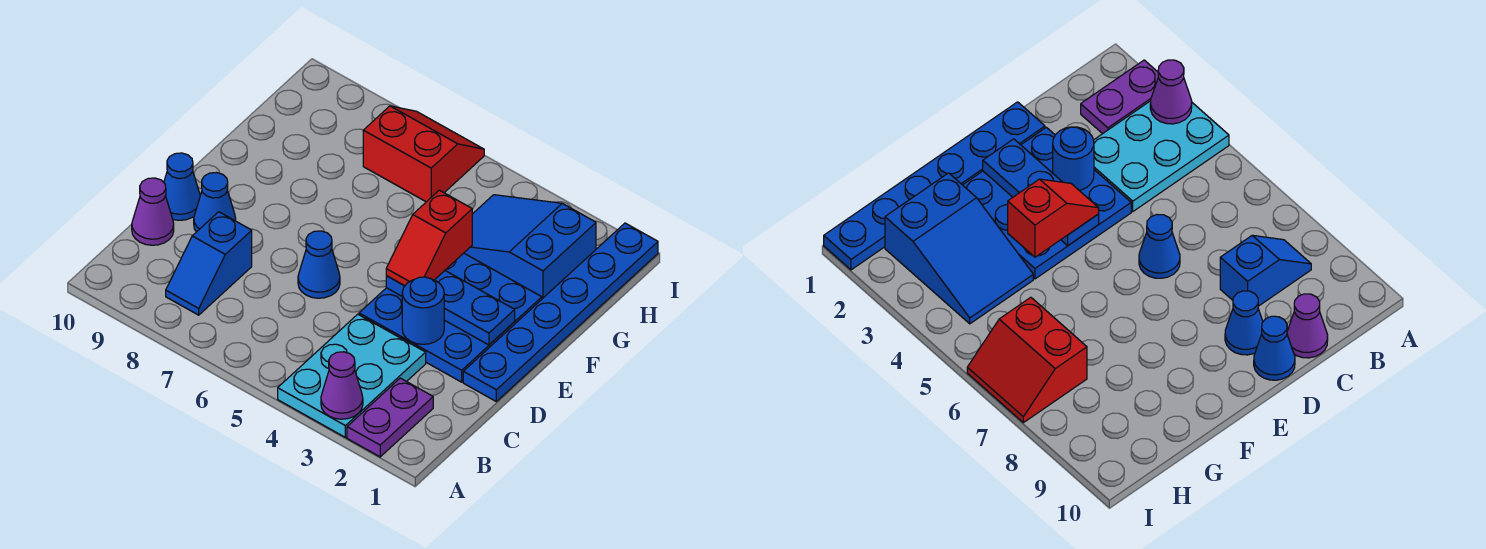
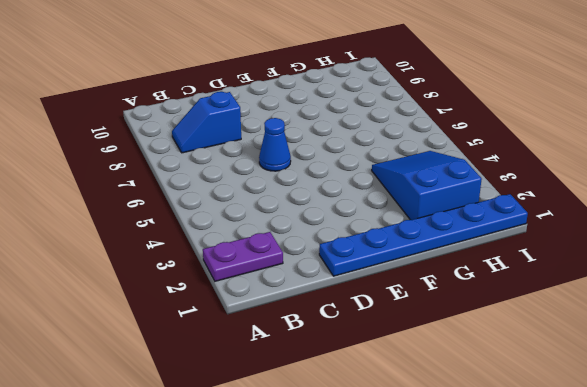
none -> cyan 2x3 plate [278,314,426,437]
none -> purple 1x1 cone [132,178,174,245]
none -> blue 3x3 plate [359,253,542,382]

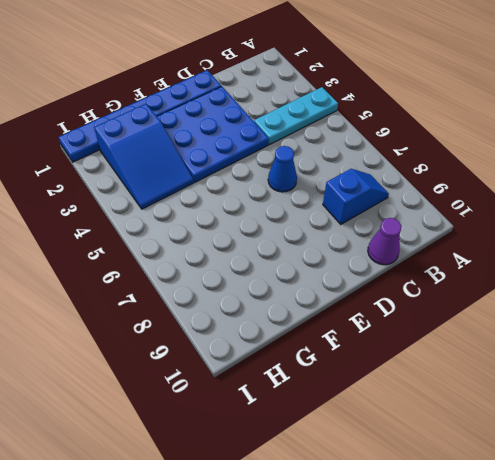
cyan 1x3 plate [254,87,338,145] -> cyan 2x3 plate [278,314,426,437]
none -> purple 1x2 plate [347,378,433,457]
none -> blue 1x1 cone [194,173,236,232]
none -> blue 1x1 cone [164,153,200,220]

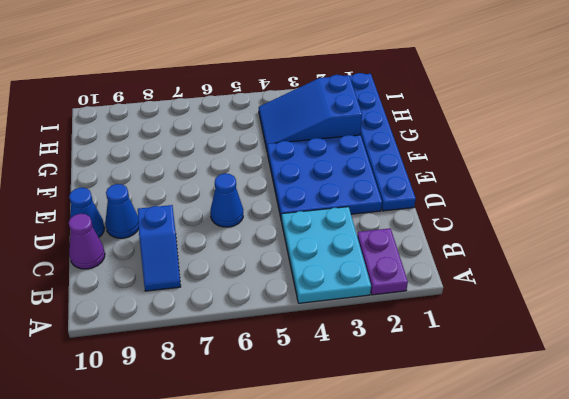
none -> red 2x2 slope [363,106,484,202]
none -> purple 1x1 cone [321,352,363,419]
none -> blue 1x1 round brick [402,277,444,344]

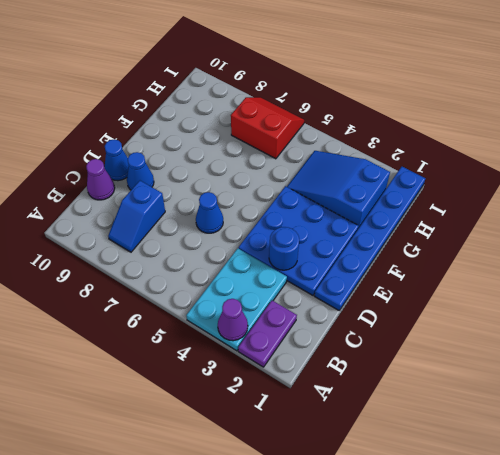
none -> blue 1x3 plate [386,271,515,345]
none -> red 1x2 slope [386,190,472,286]

